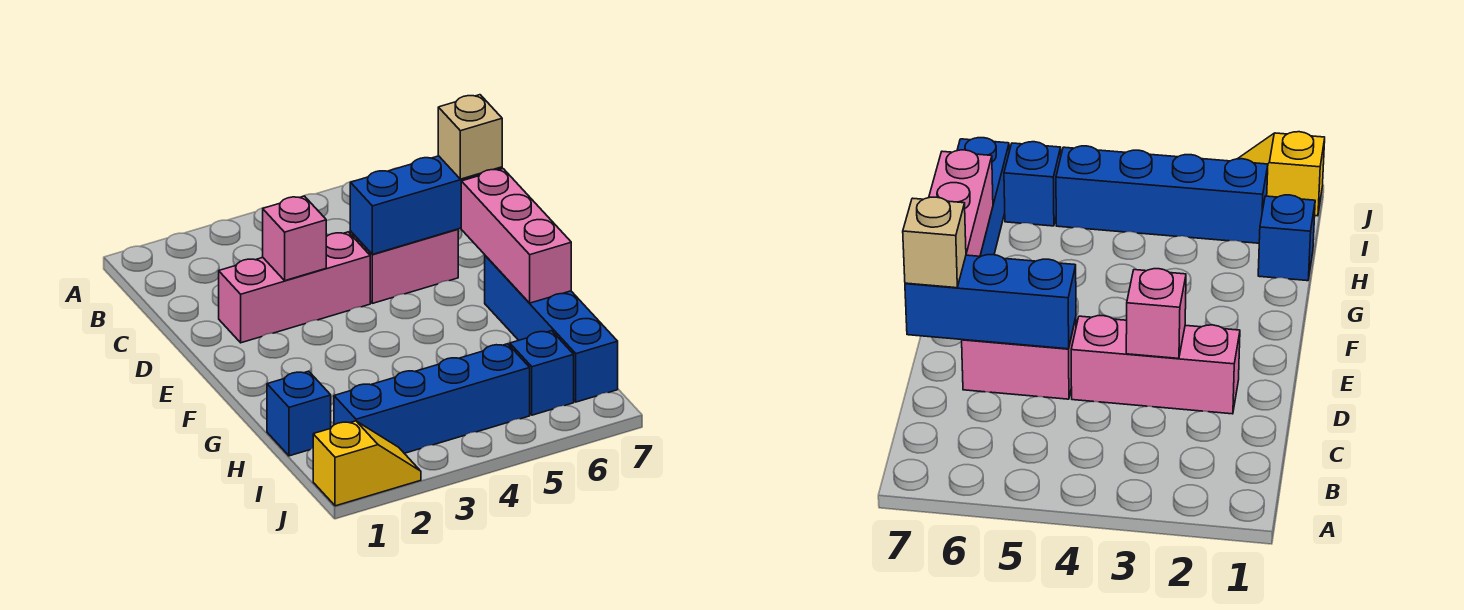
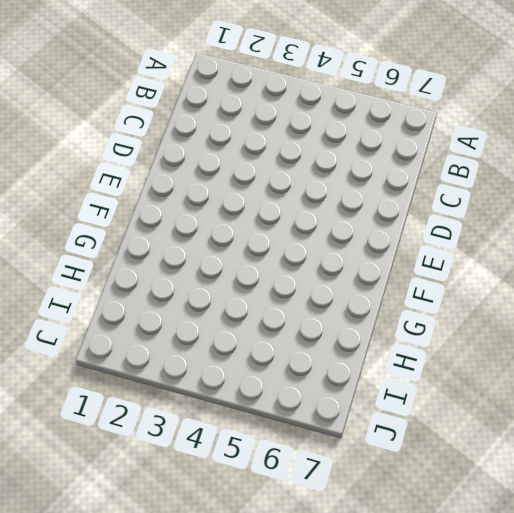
none -> pink 1x3 brick [219,232,370,343]
none -> pink 1x2 brick [350,229,458,303]

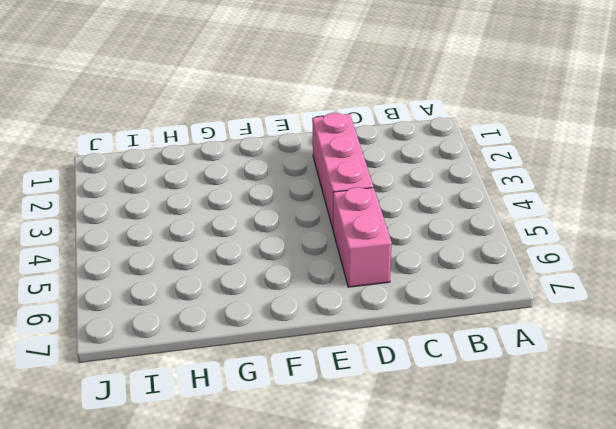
none -> blue 1x4 brick [485,256,618,402]
none -> blue 1x1 brick [267,371,331,456]

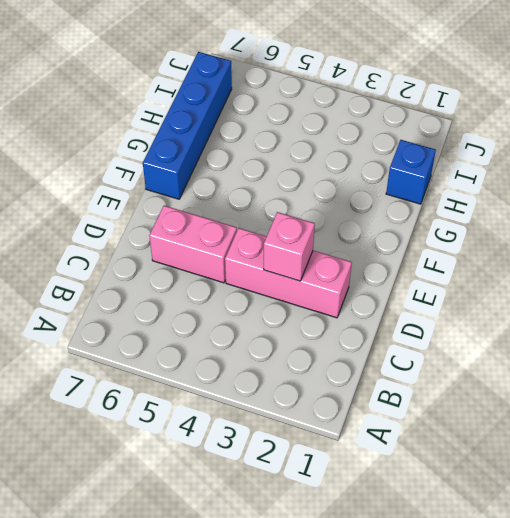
none -> blue 1x4 brick [334,344,530,453]
none -> blue 1x1 brick [510,331,574,415]

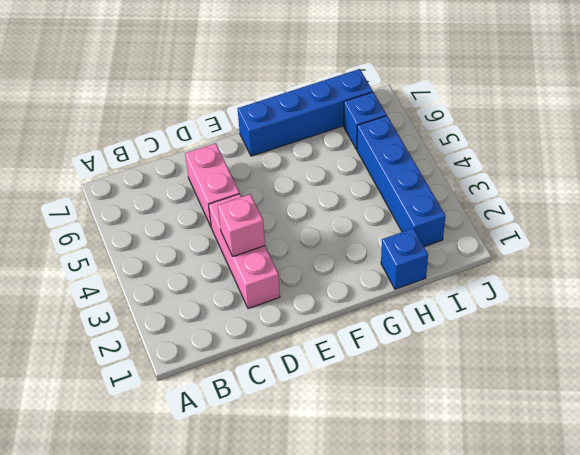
none -> yellow 1x2 slope [313,421,421,506]
none -> blue 1x3 brick [350,156,502,254]

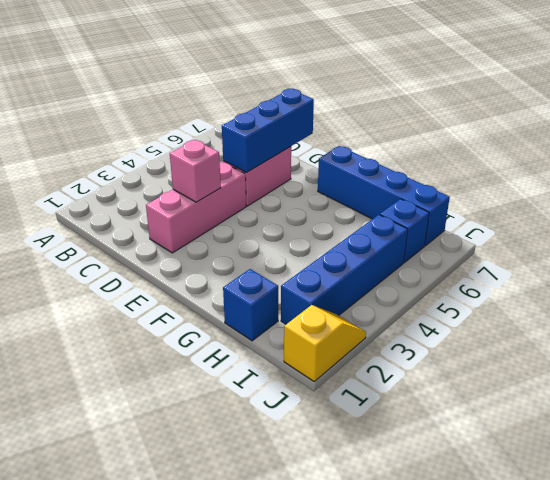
none -> pink 1x3 brick [461,169,571,303]
none -> tan 1x1 brick [438,95,502,179]

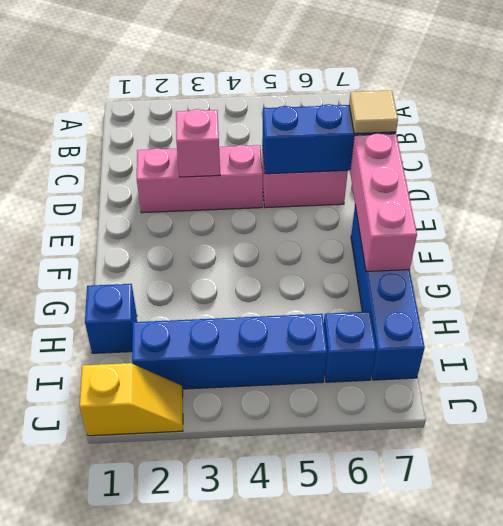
tan 1x1 tile [349,90,398,134] -> tan 1x1 brick [438,95,502,179]

